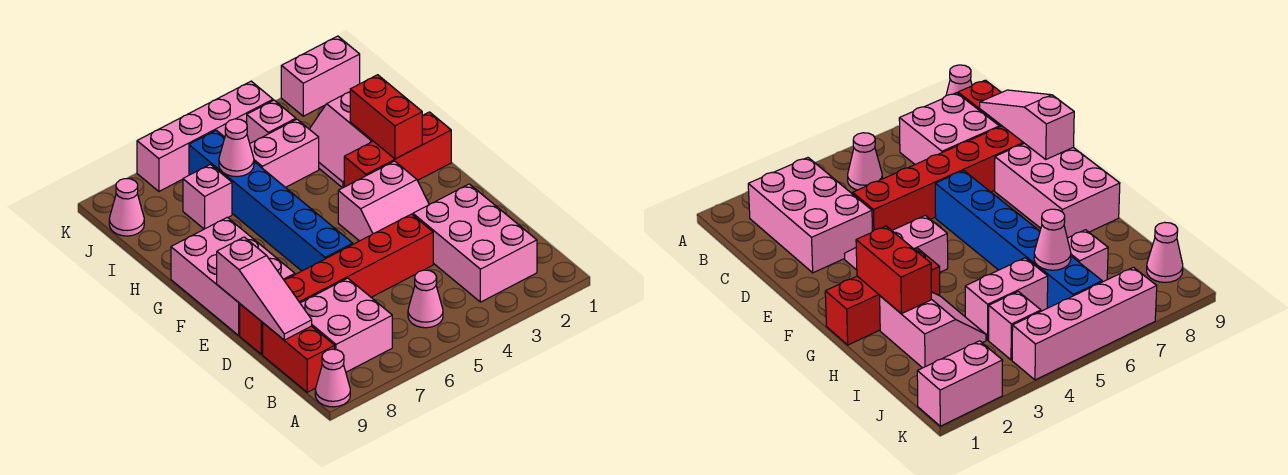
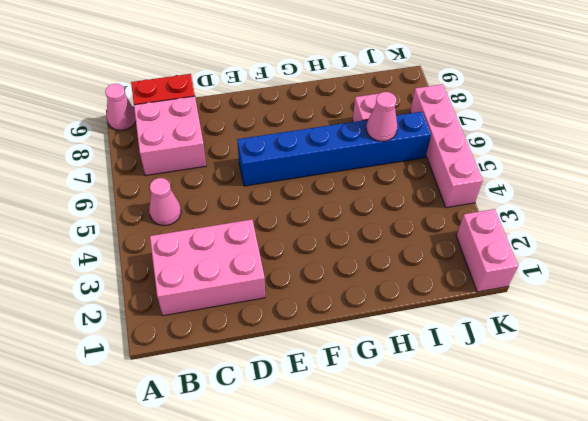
none -> red 1x6 brick [240,214,433,354]
none -> pink 2x2 slope [338,161,429,241]
none -> pink 2x3 brick [171,217,295,335]

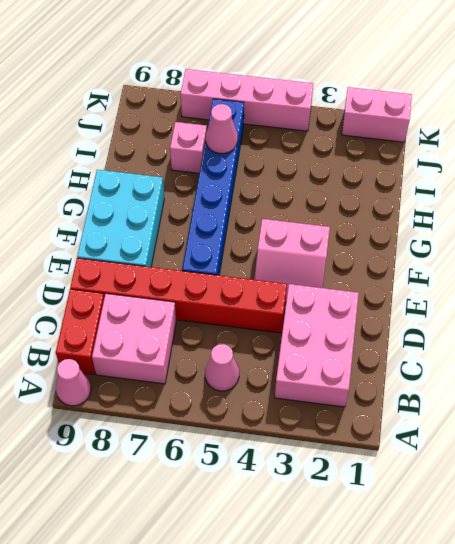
cyan 2x3 brick [77,170,164,267] -> pink 2x3 brick [171,217,295,335]
none -> red 1x3 brick [344,112,451,187]
none -> pink 2x2 slope [310,92,373,188]
none -> pink 1x2 brick [250,119,319,188]

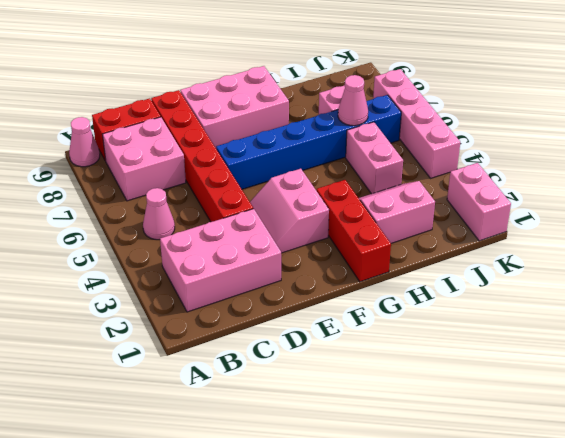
none -> pink 1x1 brick [247,100,296,143]
none -> pink 1x1 cone [109,179,144,236]
none -> pink 1x3 slope [217,237,312,340]

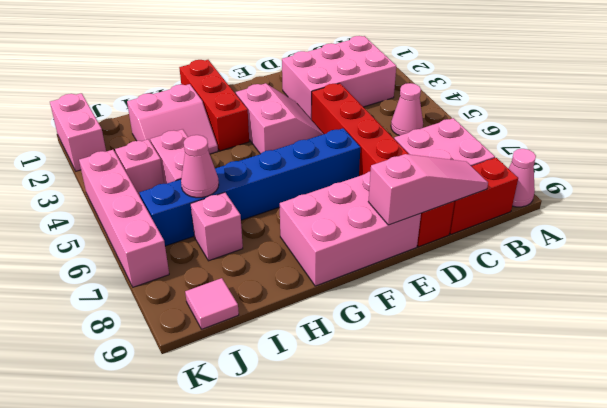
pink 1x1 tile [185,278,239,329] -> pink 1x1 cone [109,179,144,236]
none -> red 1x2 brick [350,75,422,159]

